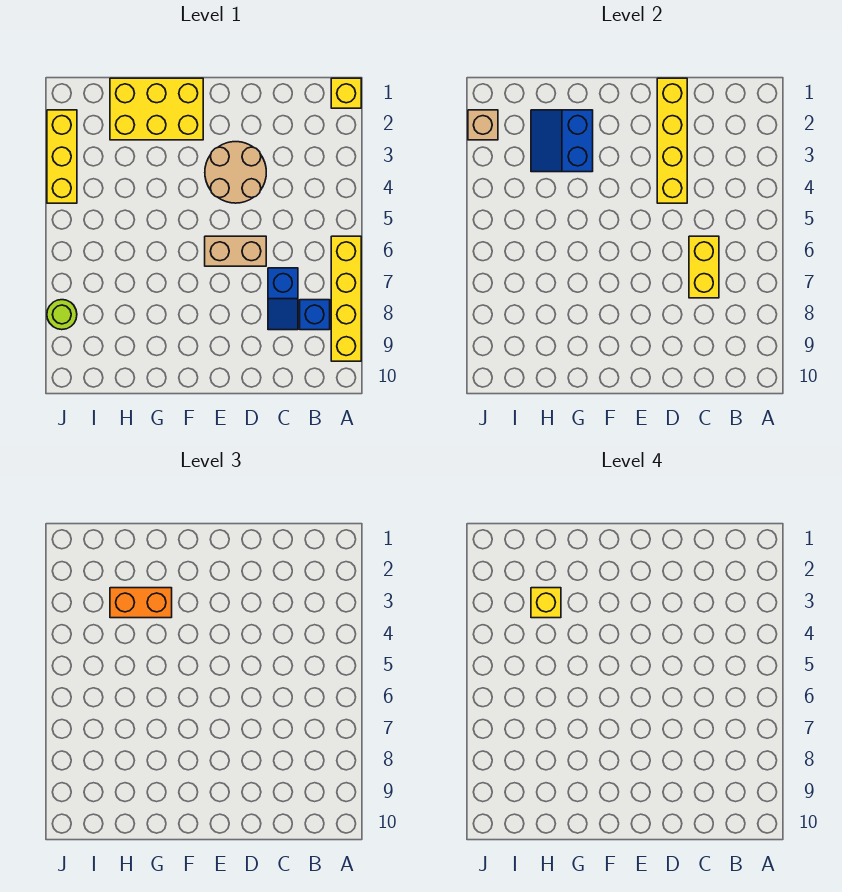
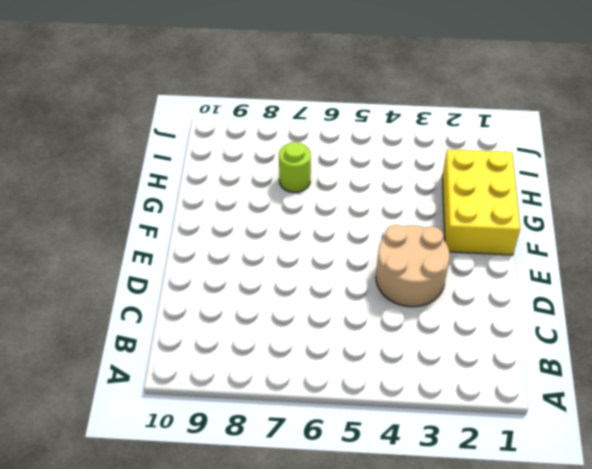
lime 1x1 round brick [279,142,311,193] -> lime 1x1 round brick moved to [47,300,77,330]
none -> yellow 1x1 brick [331,78,361,108]
none -> yellow 1x4 brick [331,236,361,361]
none -> blue 1x1 brick [300,300,330,330]

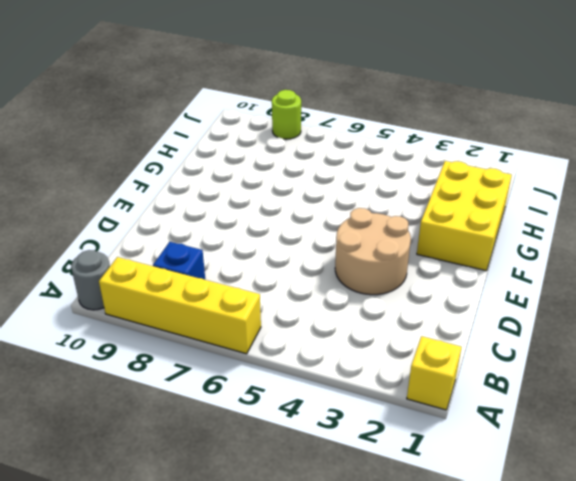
grey 1x1 round brick [71,250,110,310] -> none
none -> blue 1x2 slope [268,268,298,330]
none -> tan 1x2 brick [205,236,266,266]
none -> yellow 1x3 brick [47,110,77,203]

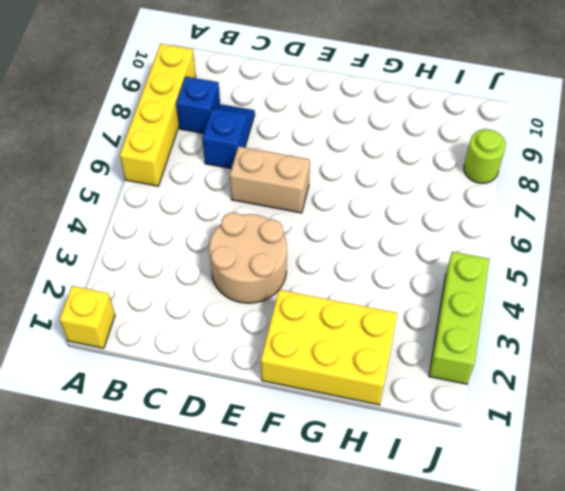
lime 1x3 brick [429,252,490,384] -> yellow 1x3 brick [47,110,77,203]
none -> yellow 1x2 brick [689,236,719,298]
none -> yellow 1x4 brick [657,78,687,203]
none -> blue 2x2 slope [531,110,593,172]

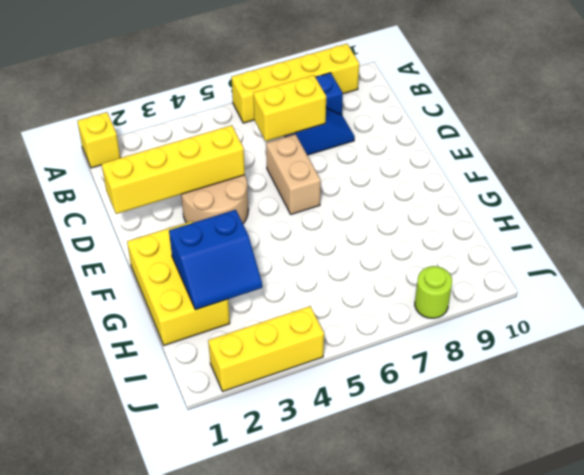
none -> tan 1x1 brick [468,110,498,140]
none -> orange 1x2 brick [110,588,172,618]
none -> yellow 1x1 brick [531,588,561,618]

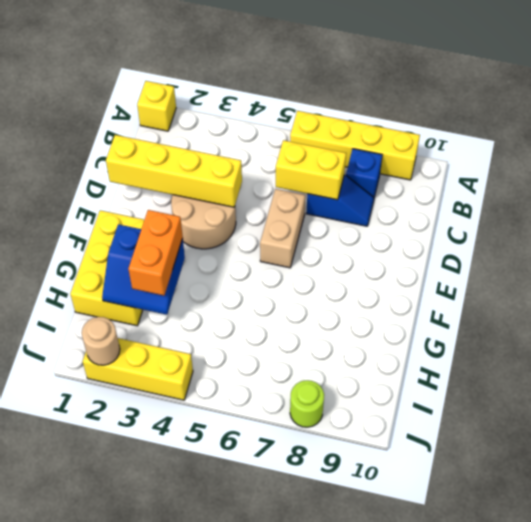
tan 1x1 round brick [82,317,120,365] -> tan 1x1 brick [468,110,498,140]
none -> yellow 1x1 brick [531,588,561,618]

